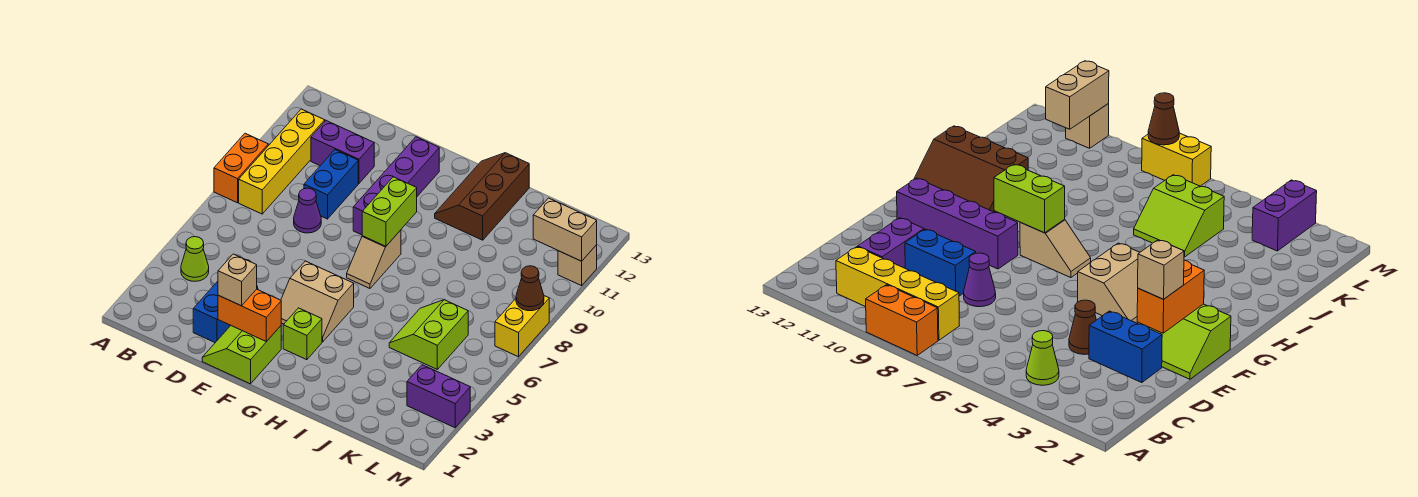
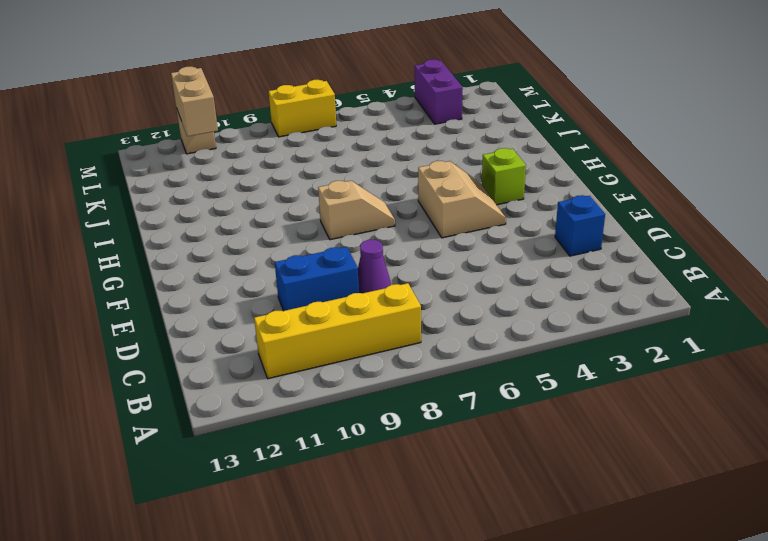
blue 1x1 brick [555,195,605,256] -> blue 1x2 brick [193,281,231,343]
none -> orange 1x2 brick [214,133,268,203]
none -> lime 1x1 cone [181,237,209,281]
none -> purple 1x2 brick [311,120,374,183]

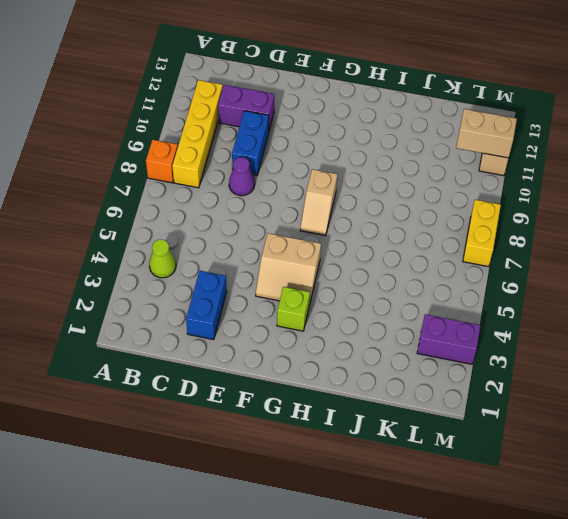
orange 1x1 brick [146,140,178,183] -> orange 1x2 brick [214,133,268,203]
none -> brown 1x1 cone [1069,300,1096,354]
none -> lime 2x2 slope [202,326,281,384]
none -> purple 1x4 brick [353,137,439,235]

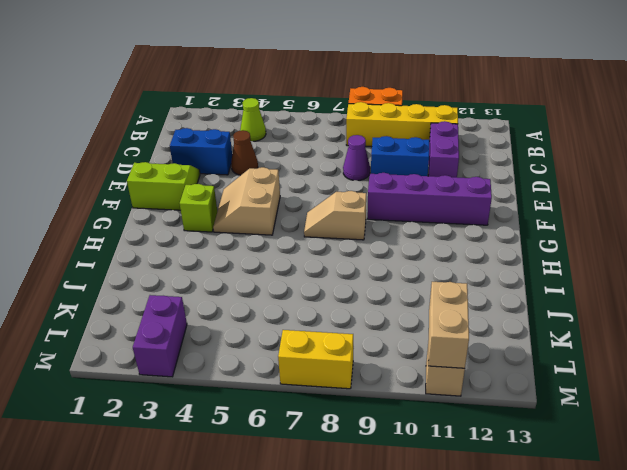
none -> brown 2x3 slope [435,153,529,240]
none -> lime 2x2 slope [389,300,468,369]
none -> orange 1x2 brick [218,289,281,342]

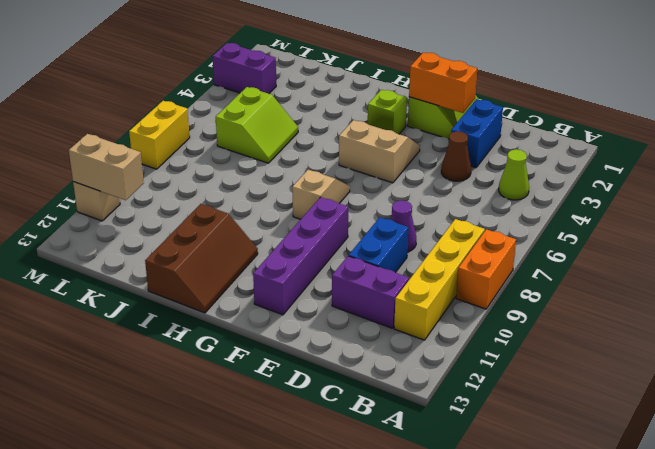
none -> lime 1x2 brick [362,177,417,246]
none -> brown 1x1 cone [516,266,544,311]
none -> tan 1x1 brick [218,254,257,306]

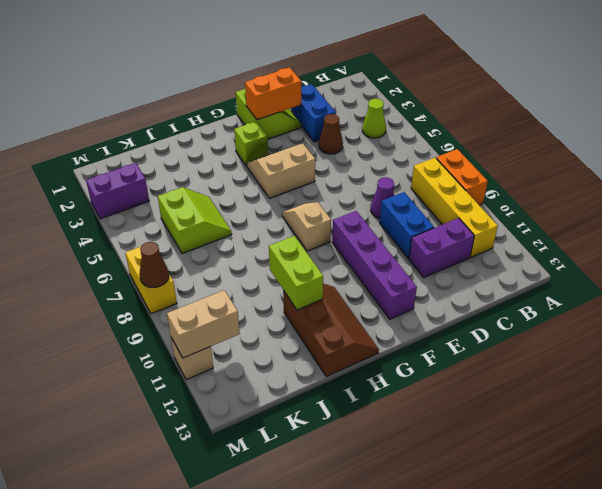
lime 1x2 brick [269,236,323,310] -> lime 1x2 brick moved to [362,177,417,246]
none -> tan 1x1 brick [218,254,257,306]

